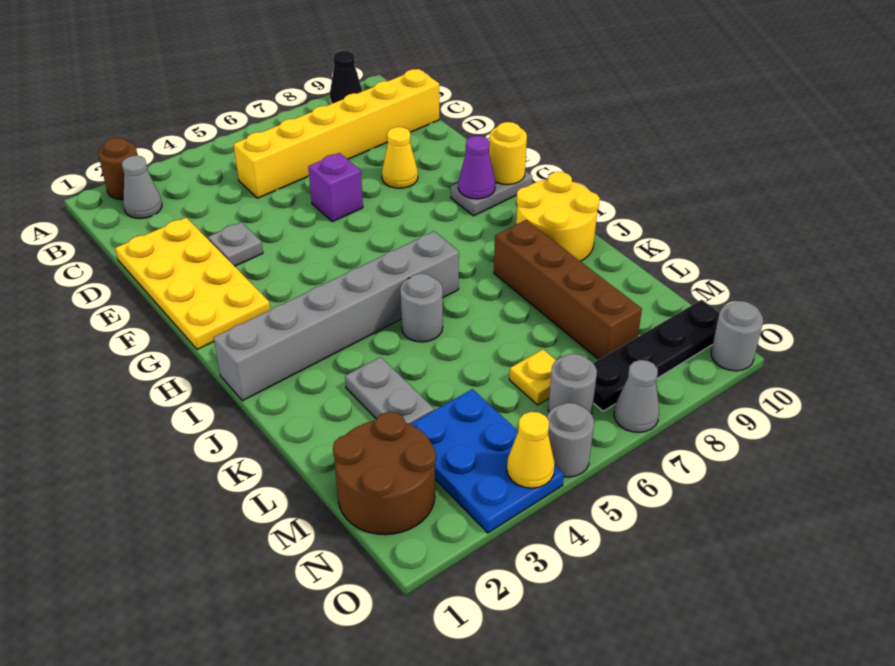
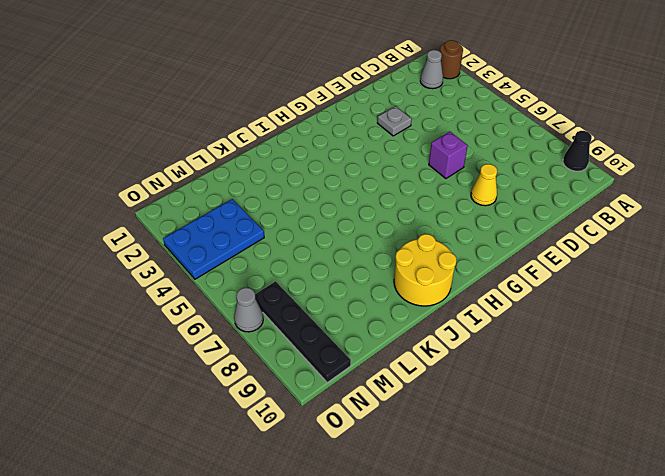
none -> yellow 1x6 brick [233,69,439,198]
none -> yellow 2x4 plate [115,218,270,350]
none -> grey 1x2 plate [451,171,532,216]

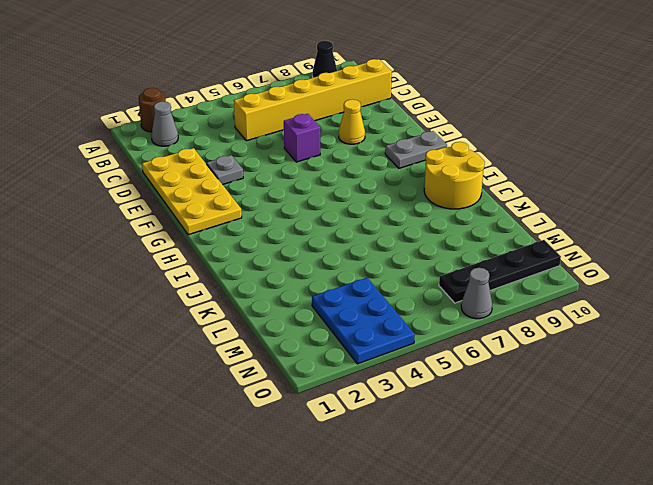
none -> grey 1x6 brick [213,231,459,401]
none -> grey 1x1 round brick [400,273,443,342]
none -> brown 1x4 brick [494,220,642,360]

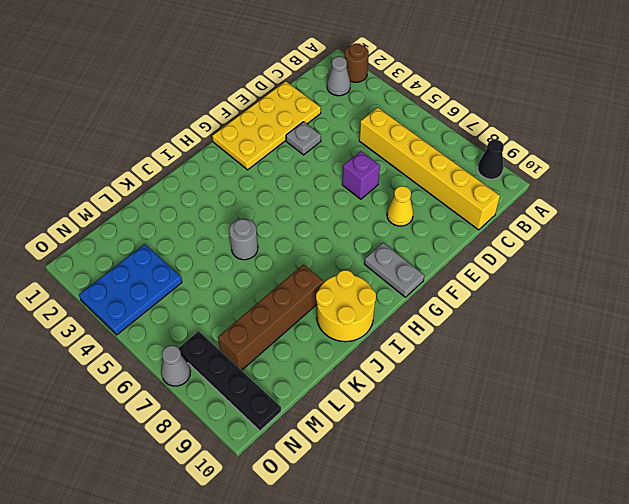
none -> grey 1x6 brick [213,231,459,401]
none -> grey 1x2 plate [345,357,434,424]
none -> brown 2x2 round brick [333,412,436,535]

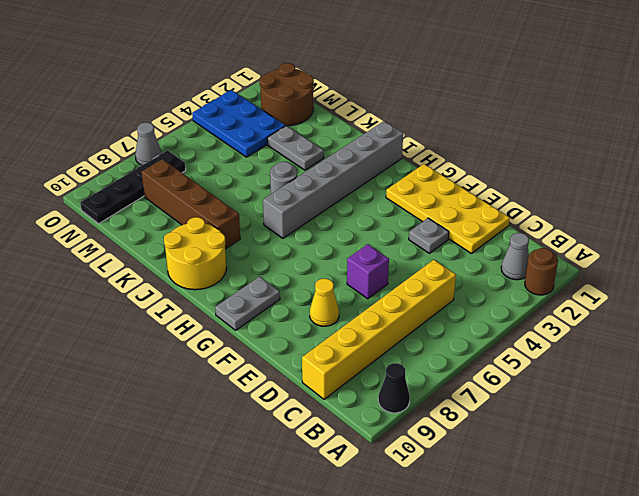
none -> yellow 1x1 plate [509,349,556,405]
none -> grey 1x1 round brick [548,354,597,414]
none -> grey 1x1 round brick [547,403,594,477]

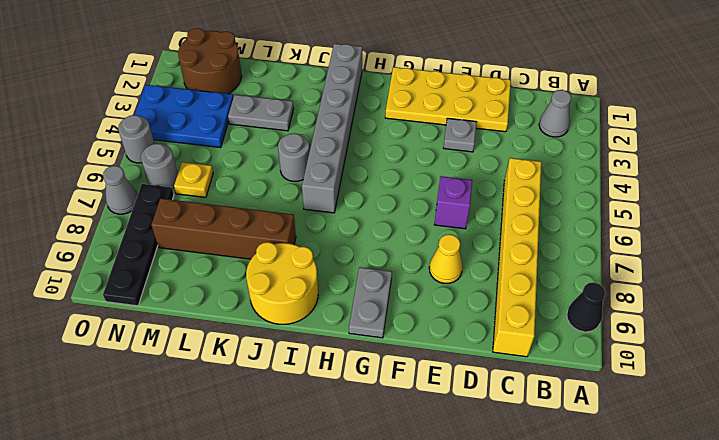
none -> brown 1x1 round brick [98,138,138,200]
none -> grey 1x1 round brick [711,301,763,371]
none -> purple 1x1 cone [458,136,495,199]

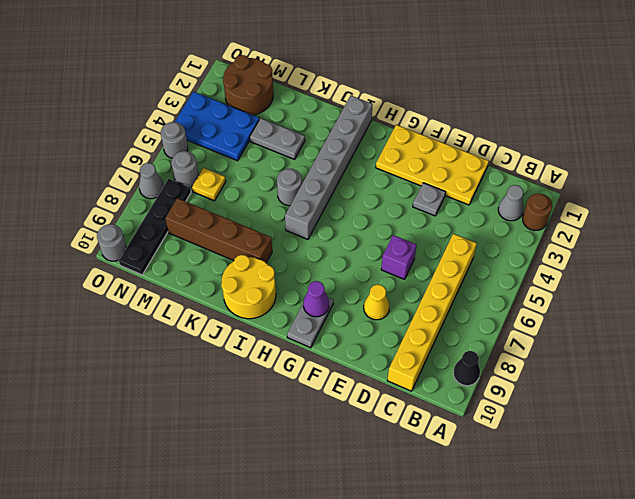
none -> yellow 1x1 round brick [489,122,527,185]
none -> yellow 1x1 cone [507,412,555,488]

